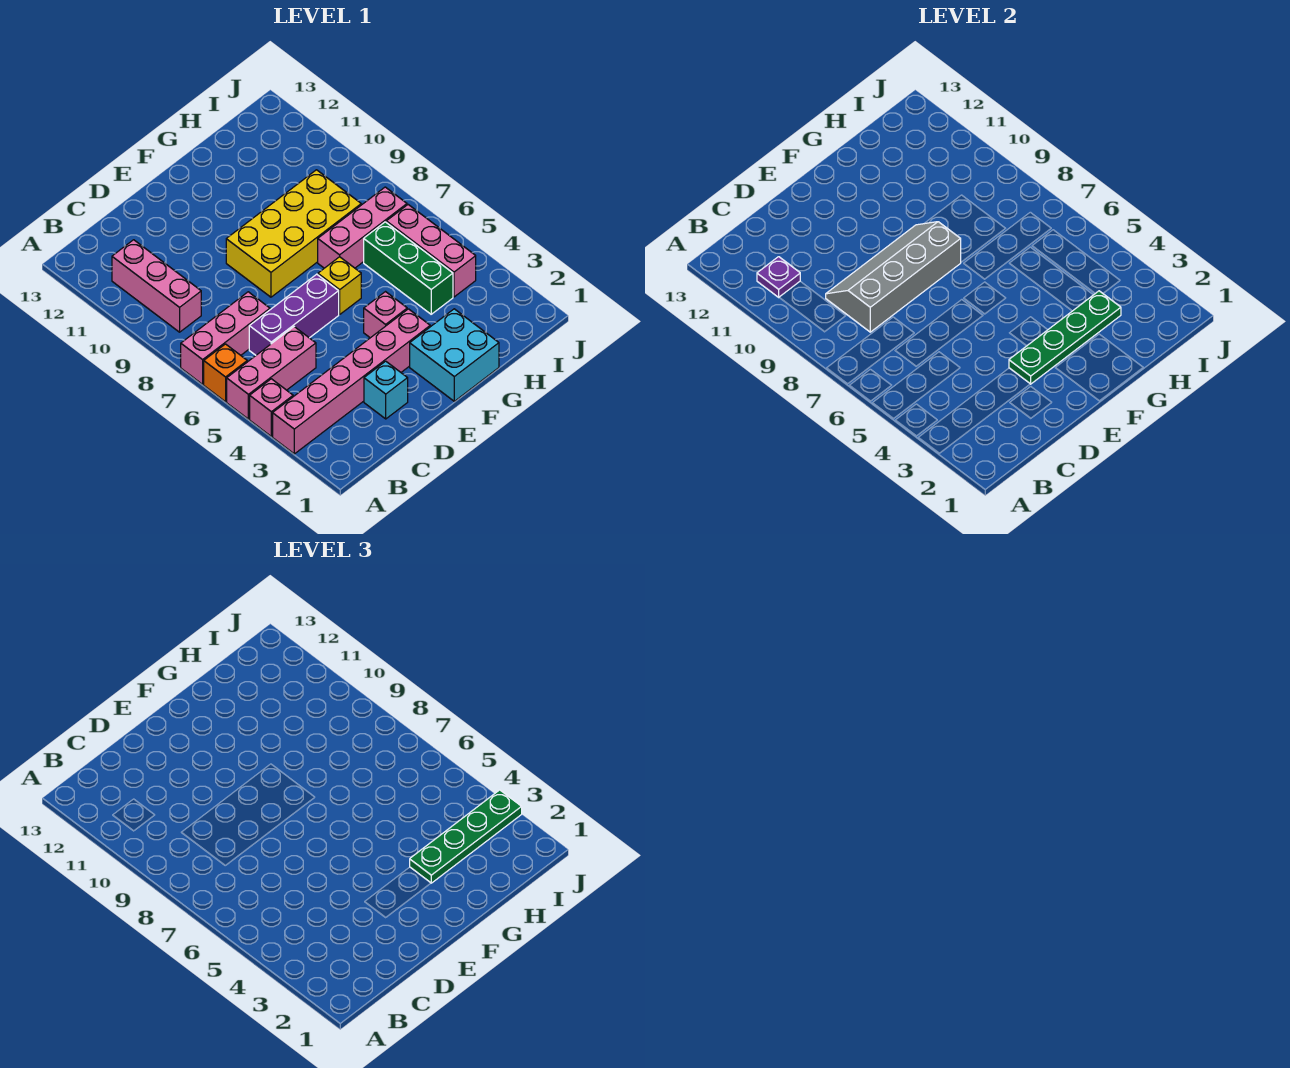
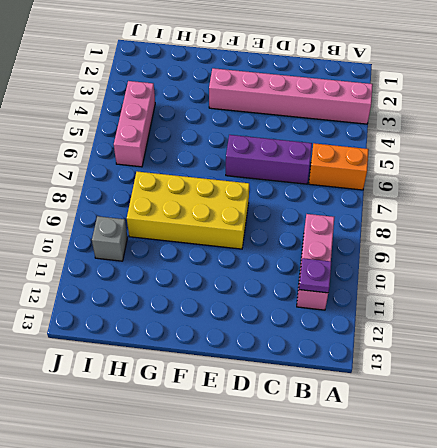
orange 1x2 brick [309,143,369,190] -> orange 1x1 brick [204,344,247,402]
grey 1x1 brick [92,216,128,261] -> none
none -> pink 1x1 brick [250,379,293,436]
none -> pink 1x3 brick [227,327,316,419]
none -> pink 1x3 brick [181,292,270,384]

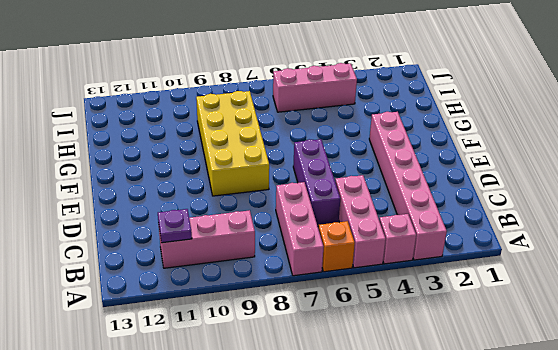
none -> cyan 1x1 brick [364,361,408,419]
none -> cyan 2x2 brick [410,309,499,401]
none -> pink 1x1 brick [364,292,407,338]

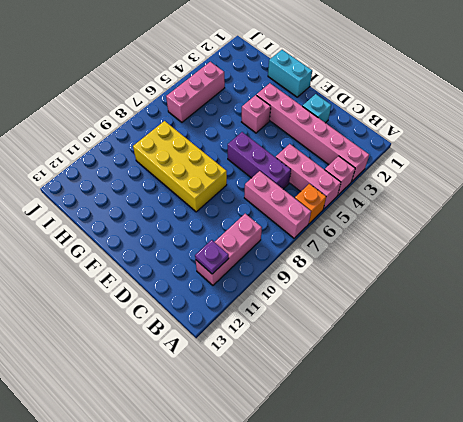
cyan 1x2 brick [268,50,312,97] -> cyan 2x2 brick [410,309,499,401]
none -> yellow 1x1 brick [318,257,361,314]
none -> pink 1x3 brick [318,187,407,268]
none -> green 1x3 brick [364,222,453,314]

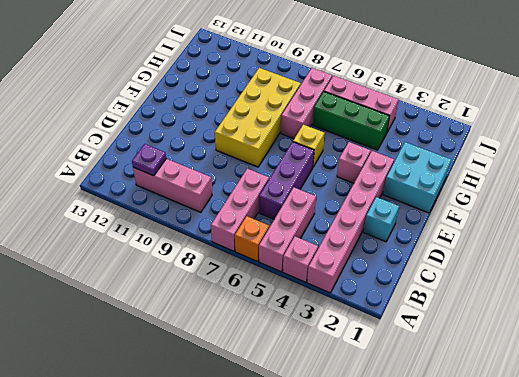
none -> grey 2x4 slope [826,222,961,332]
none -> green 1x4 plate [1009,291,1121,384]
none -> green 1x4 plate [410,790,522,883]

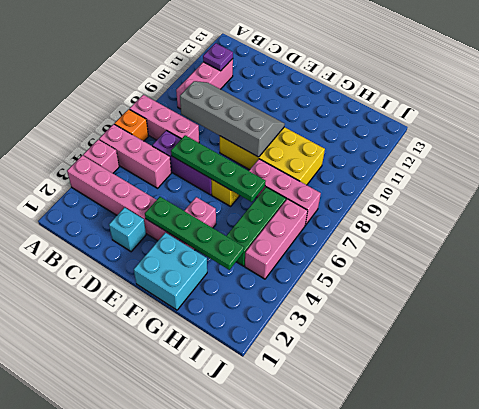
green 1x4 plate [171,135,266,202] -> green 1x4 plate moved to [410,790,522,883]

